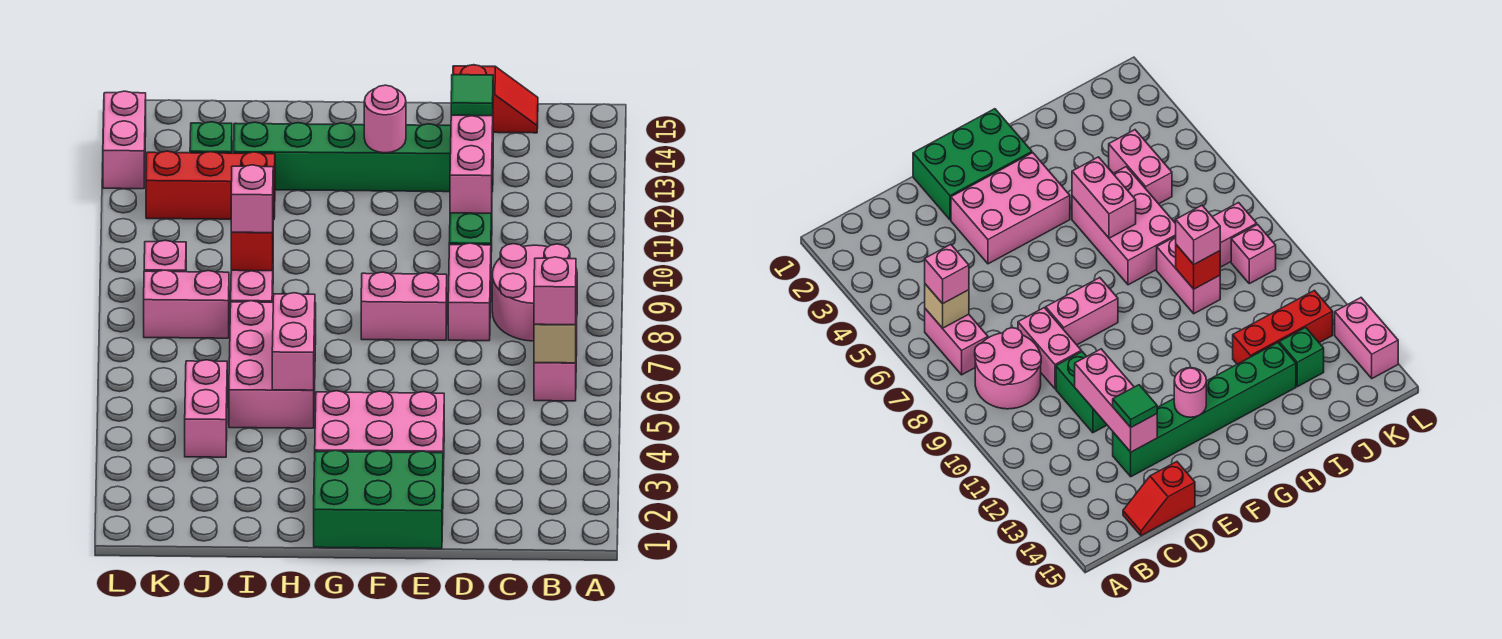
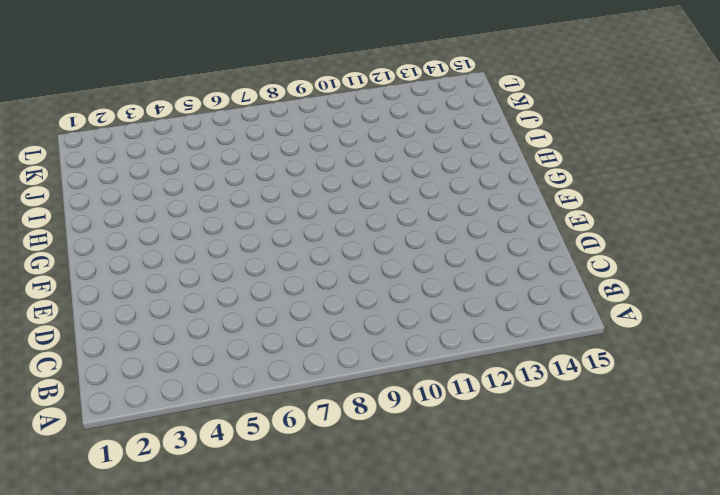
none -> pink 1x2 brick [534,306,577,401]
none -> pink 2x2 round brick [492,244,577,341]
none -> red 1x2 slope [453,65,538,133]

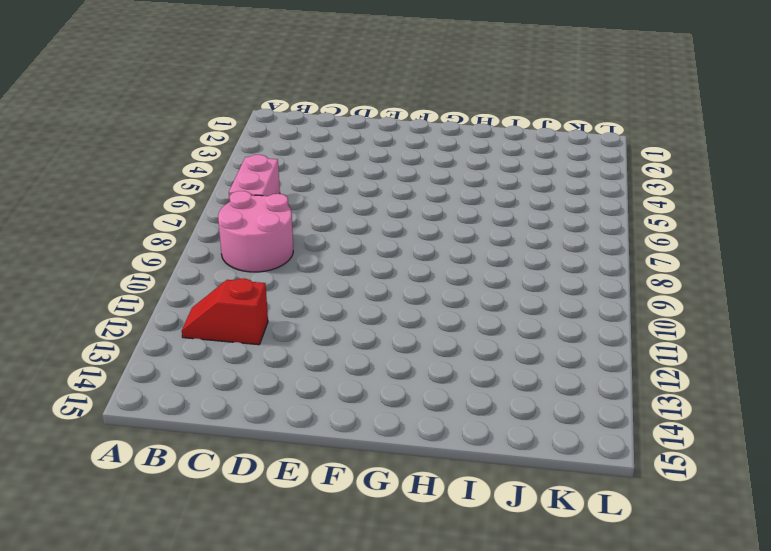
red 1x2 slope [182,278,268,345] -> red 1x2 slope moved to [453,65,538,133]
none -> pink 1x2 brick [448,243,491,341]
none -> green 1x2 brick [449,213,492,252]
none -> green 1x6 brick [234,122,493,192]

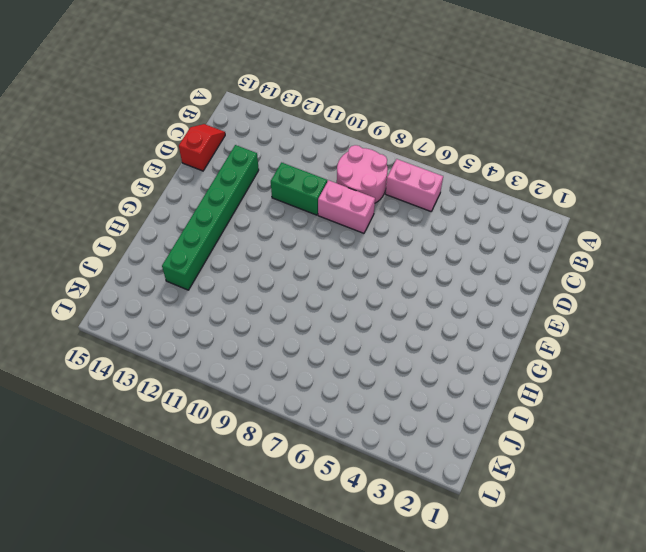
none -> green 2x3 brick [314,450,443,549]
none -> pink 2x3 brick [315,391,444,475]
none -> pink 1x2 brick [361,272,447,340]

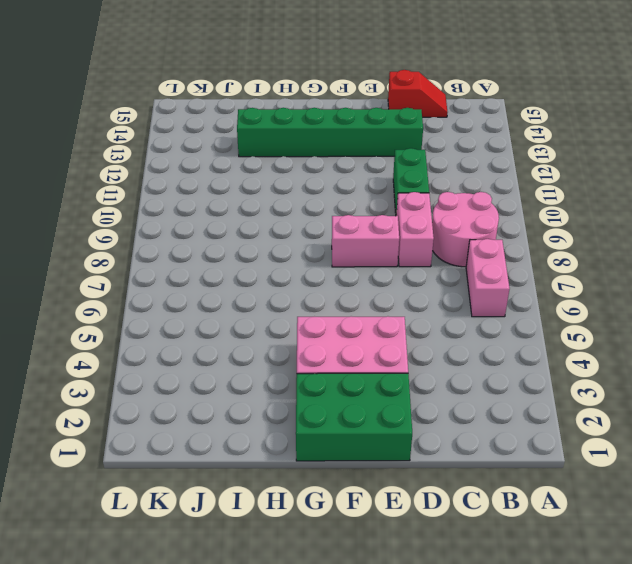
none -> pink 2x3 brick [229,301,316,428]
none -> pink 1x2 brick [231,270,273,302]
none -> red 1x3 brick [146,151,275,220]

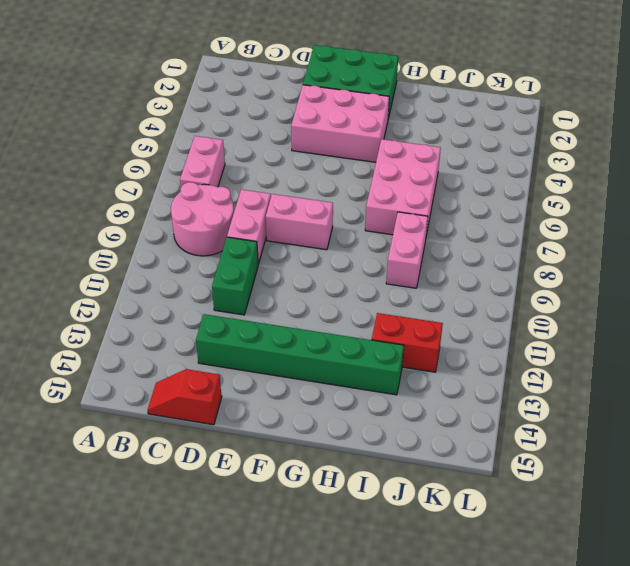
red 1x2 brick [372,313,443,372] -> red 1x3 brick [146,151,275,220]
none -> pink 1x2 brick [185,360,227,457]
none -> pink 1x2 brick [144,270,229,338]
none -> green 1x1 brick [190,122,232,153]

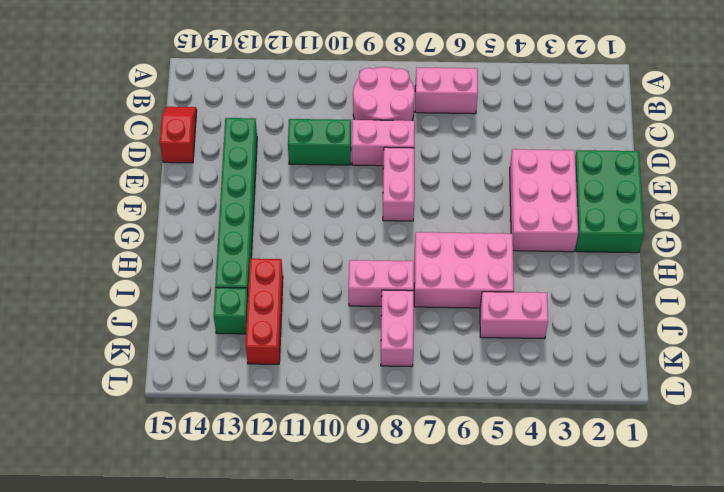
none -> pink 1x1 brick [144,240,186,272]
none -> pink 1x2 brick [103,91,146,189]
none -> tan 1x1 brick [534,324,576,363]

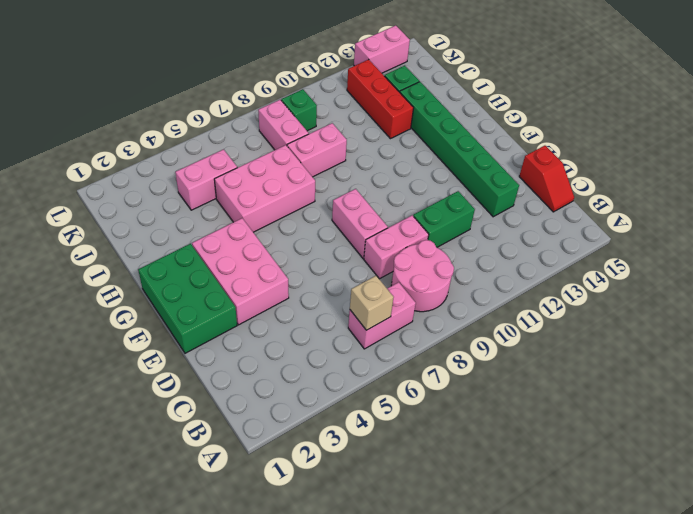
green 1x1 brick [281,89,317,131] -> pink 1x1 brick [144,240,186,272]
none -> pink 1x3 brick [450,115,493,213]
none -> pink 1x1 round brick [364,85,406,153]
none -> pink 1x2 brick [272,293,315,390]

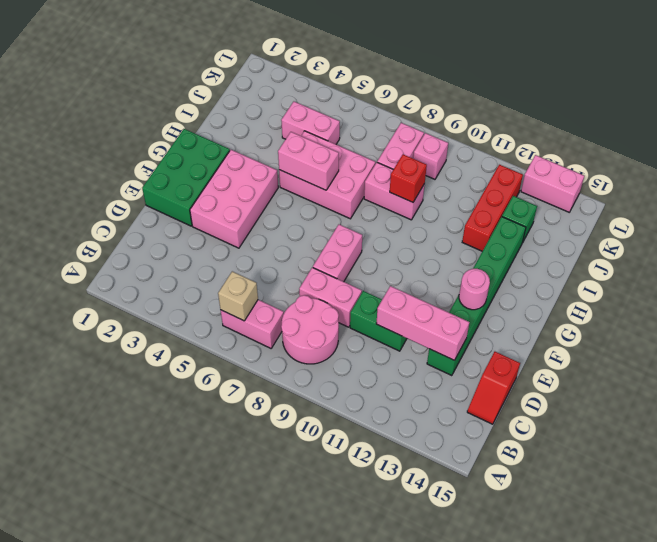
none -> pink 1x1 brick [534,257,576,325]
none -> green 1x1 tile [451,74,493,116]
none -> pink 1x1 brick [231,165,273,233]

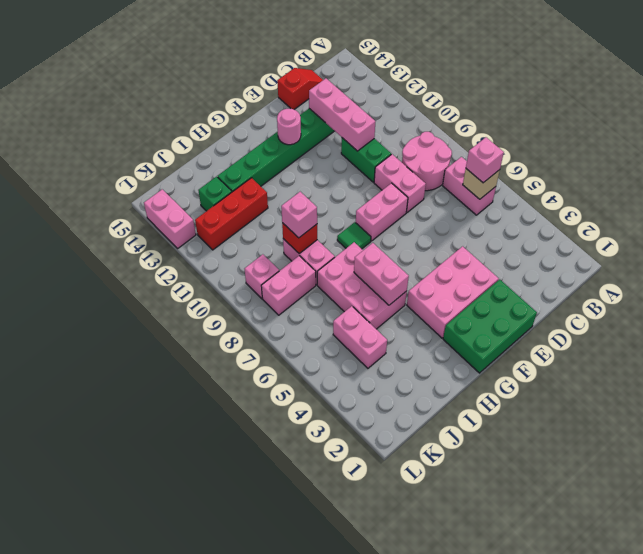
green 1x1 tile [337,222,371,249] -> green 1x1 tile moved to [451,74,493,116]

